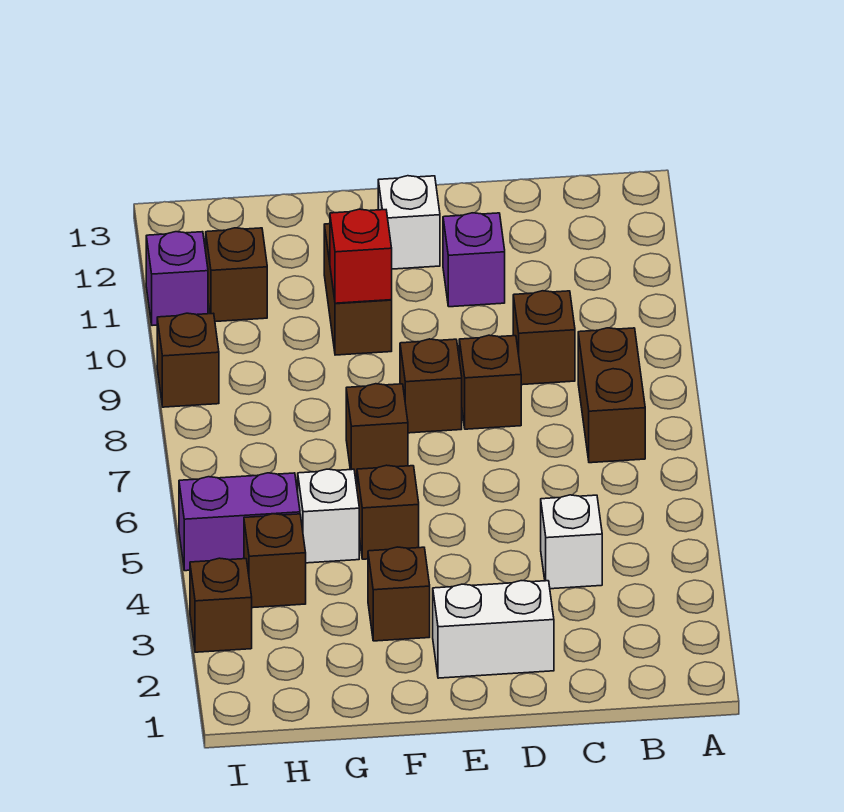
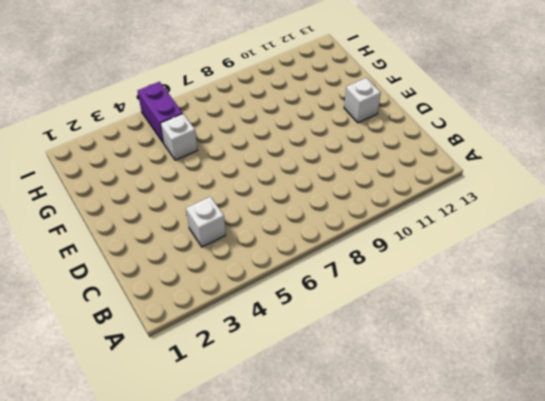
none -> brown 1x2 brick [578,328,645,463]
none -> brown 1x1 brick [513,291,575,385]
none -> white 1x2 brick [433,581,554,678]

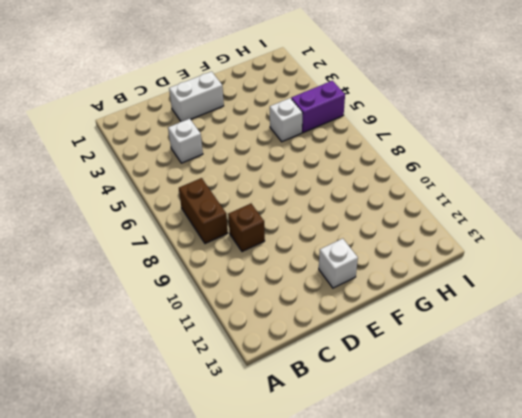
none -> brown 1x1 brick [459,335,521,429]
none -> purple 1x1 brick [443,213,505,307]
none -> brown 1x1 brick [400,339,462,433]

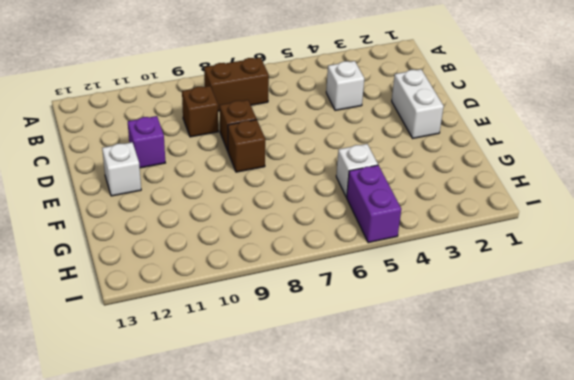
none -> brown 1x1 brick [368,547,430,641]
none -> brown 1x1 brick [357,465,419,559]
none -> brown 1x1 brick [346,384,408,477]

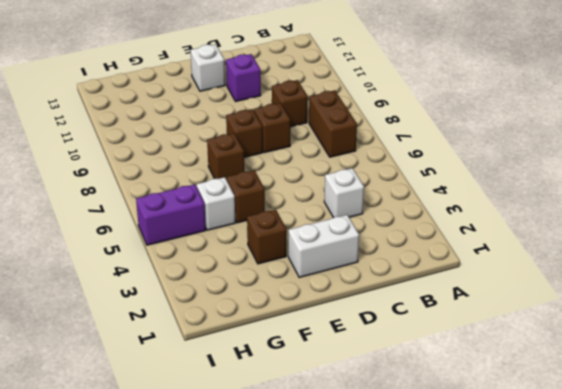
none -> brown 1x2 brick [324,224,392,355]
none -> brown 1x1 brick [244,514,306,608]
none -> brown 1x1 brick [206,228,267,322]

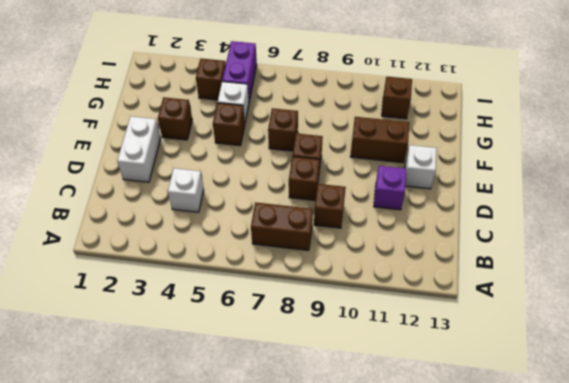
none -> brown 1x1 brick [190,558,252,652]
none -> brown 1x1 brick [157,313,219,407]
none -> purple 1x1 brick [146,232,208,326]

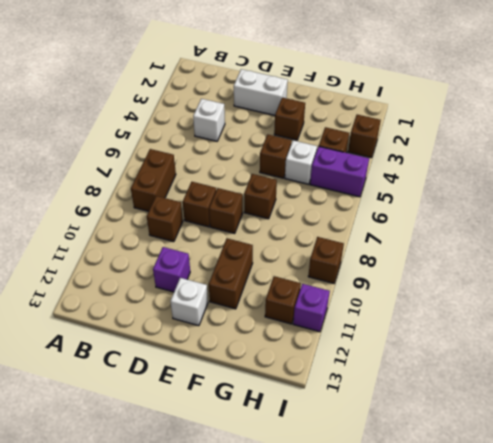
none -> red 1x1 brick [330,209,392,303]

